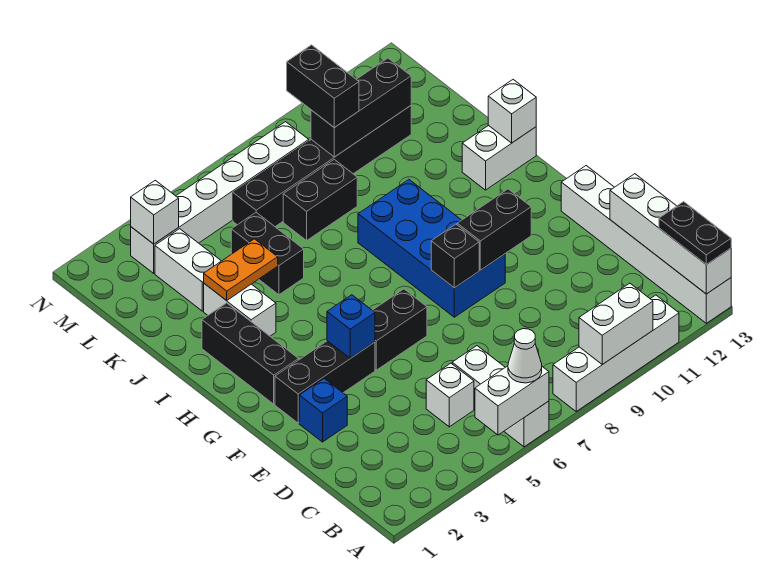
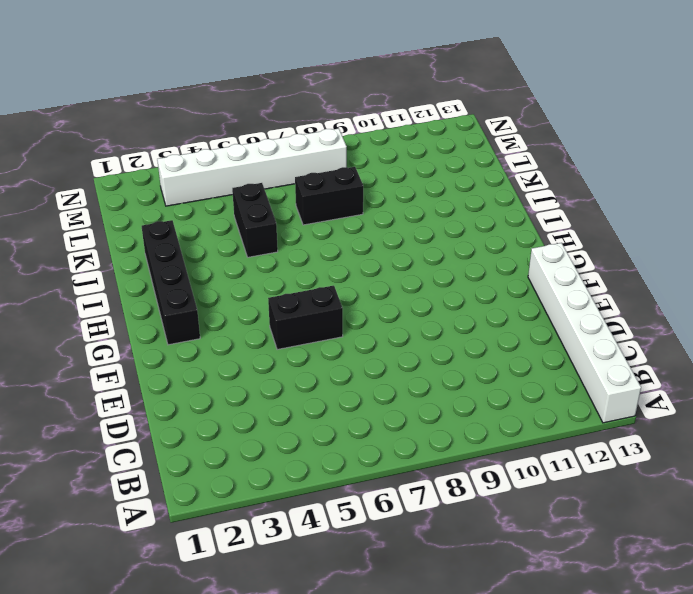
black 1x4 brick [142,220,200,345] -> black 1x3 brick [202,303,299,404]
none -> white 1x3 brick [452,346,549,447]
none -> white 1x4 brick [553,295,679,411]
none -> white 1x1 brick [426,363,474,427]

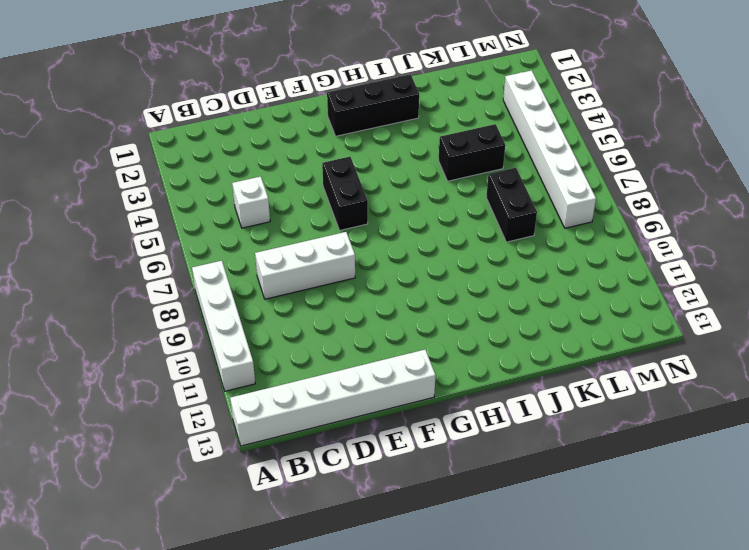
white 1x3 brick [255,232,355,299] -> white 1x3 brick moved to [452,346,549,447]
none -> blue 1x1 brick [299,379,347,442]
none -> black 1x3 brick [275,341,375,423]
none -> blue 2x4 brick [358,180,505,317]

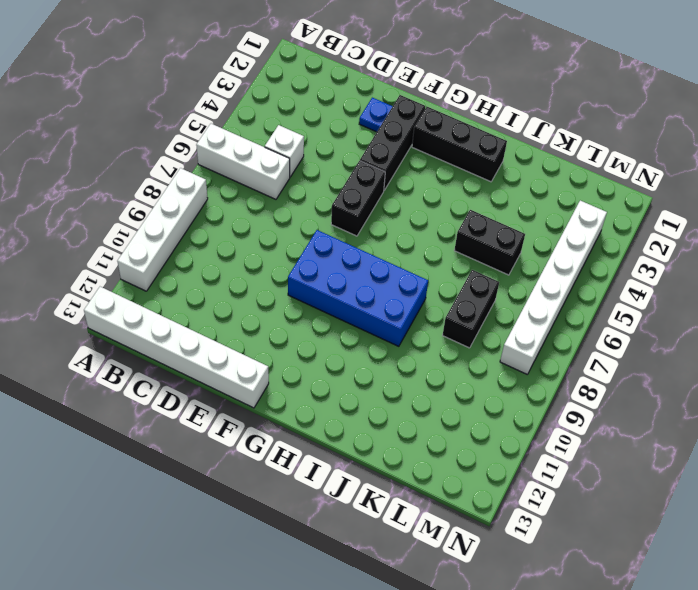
blue 1x1 plate [359,98,393,132] -> blue 1x1 brick [299,379,347,442]
none -> white 1x2 brick [204,284,276,336]
none -> white 1x2 brick [462,125,536,190]
none -> white 1x2 brick [155,229,221,311]

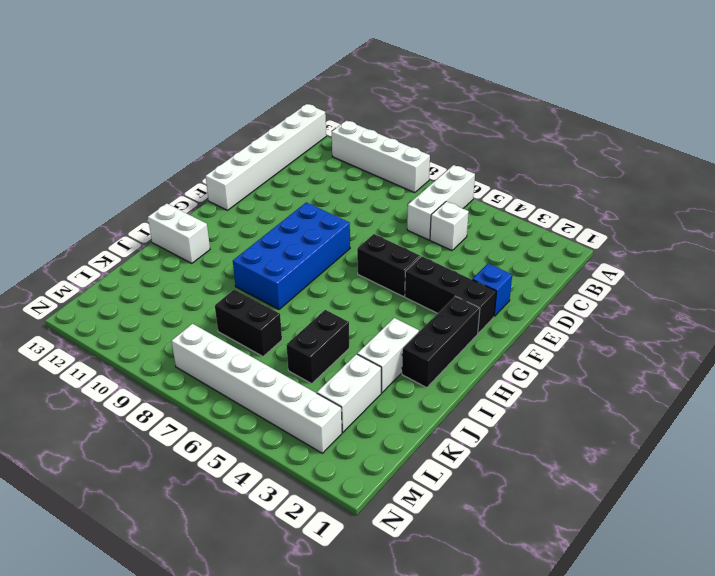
none -> black 1x6 brick [233,106,411,227]
none -> white 1x2 brick [475,366,549,435]
none -> white 1x2 brick [579,283,653,364]

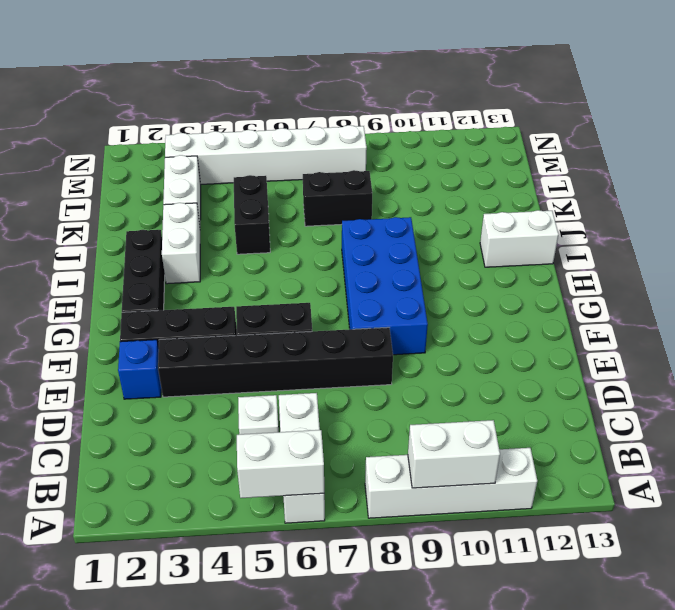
black 1x6 brick [158,327,393,397] -> black 1x6 brick moved to [233,106,411,227]
none -> white 1x6 brick [561,166,731,323]
none -> white 1x4 brick [610,174,731,294]
none -> blue 1x1 brick [327,295,375,358]

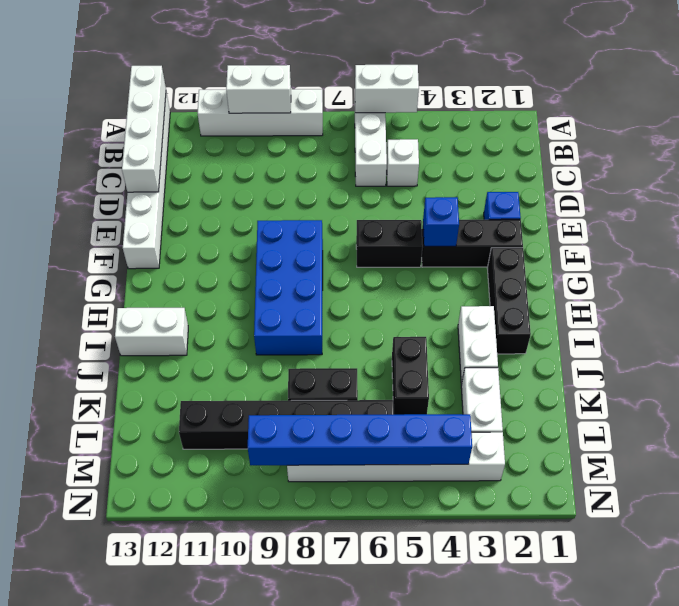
blue 1x6 brick [248,414,472,466] -> none
none -> black 1x1 brick [431,224,479,288]
none -> black 1x2 brick [457,189,531,270]
none -> white 1x1 brick [488,80,536,143]

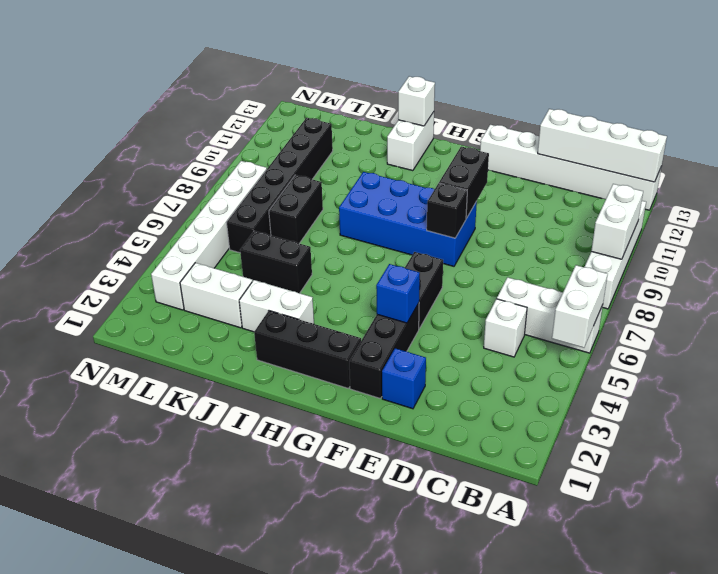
none -> orange 1x2 plate [204,239,278,301]
none -> black 1x3 brick [311,58,411,157]
none -> white 1x1 brick [131,180,179,244]

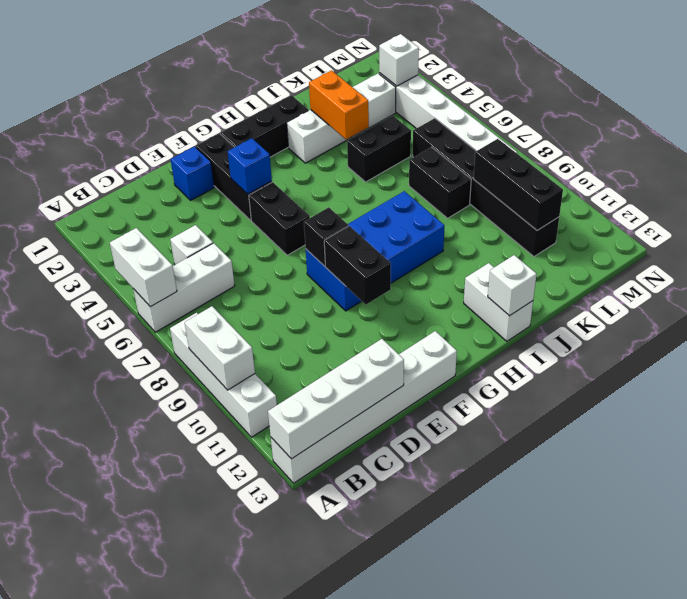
orange 1x2 brick [309,70,369,139] -> orange 1x2 plate [204,239,278,301]
none -> white 1x1 cone [508,329,542,383]
none -> black 1x2 plate [659,202,731,265]
none -> black 1x2 brick [287,45,359,128]

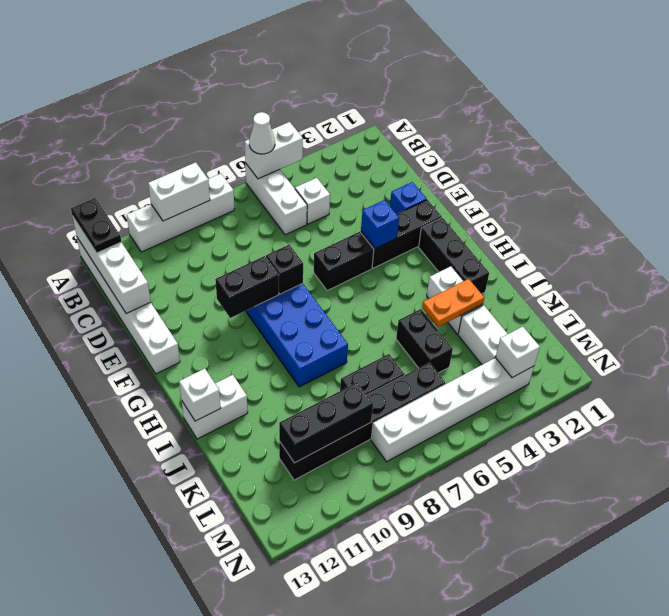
none -> black 1x2 brick [287,45,359,128]

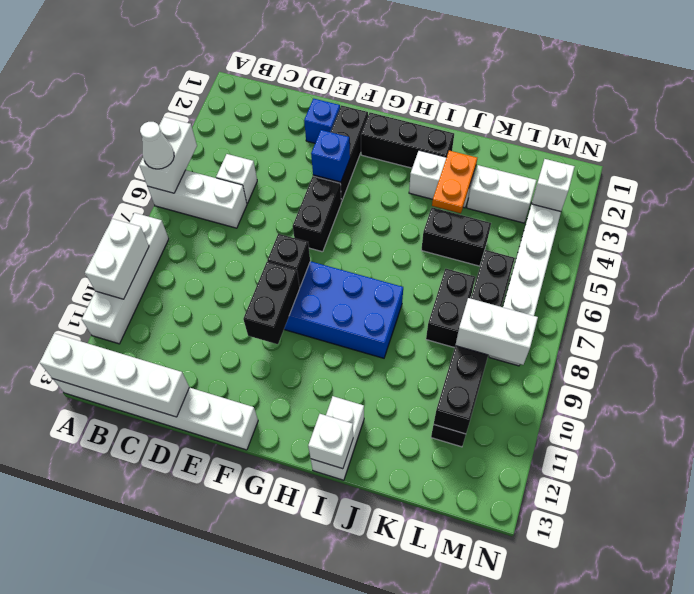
white 1x2 brick [455,298,538,365] -> black 1x2 brick [287,45,359,128]
none -> black 1x2 plate [659,202,731,265]

